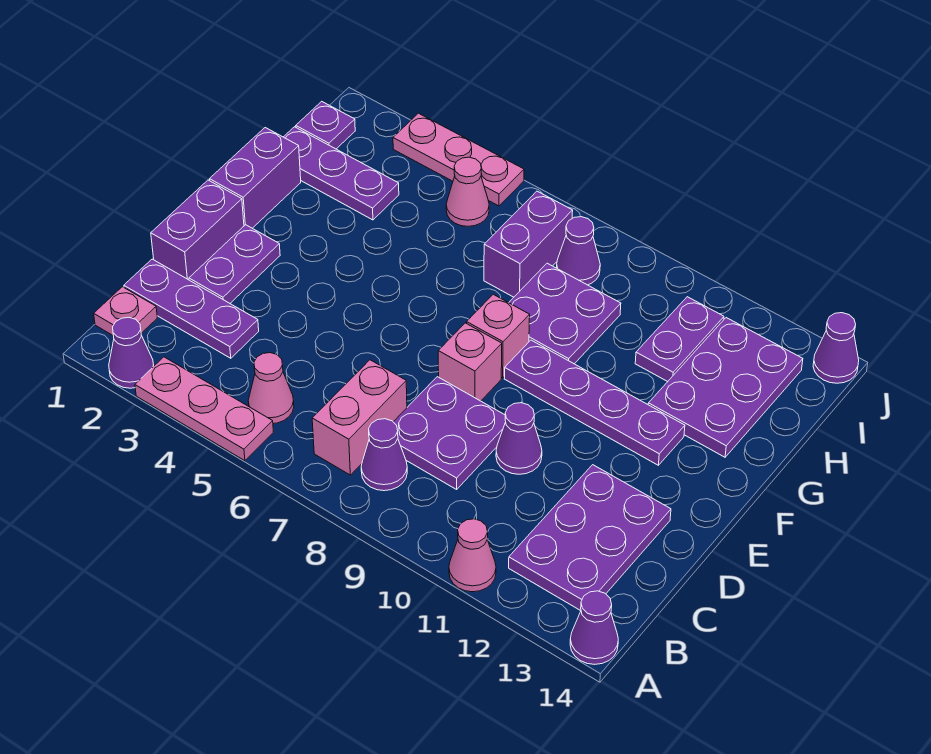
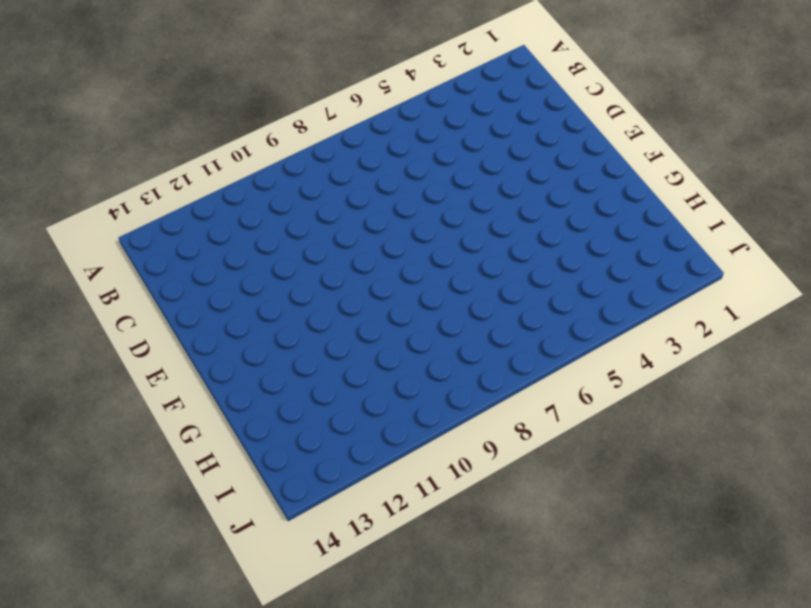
none -> purple 1x1 cone [109,318,154,388]
none -> pink 1x3 plate [135,357,273,461]
none -> pink 1x1 cone [449,519,496,592]

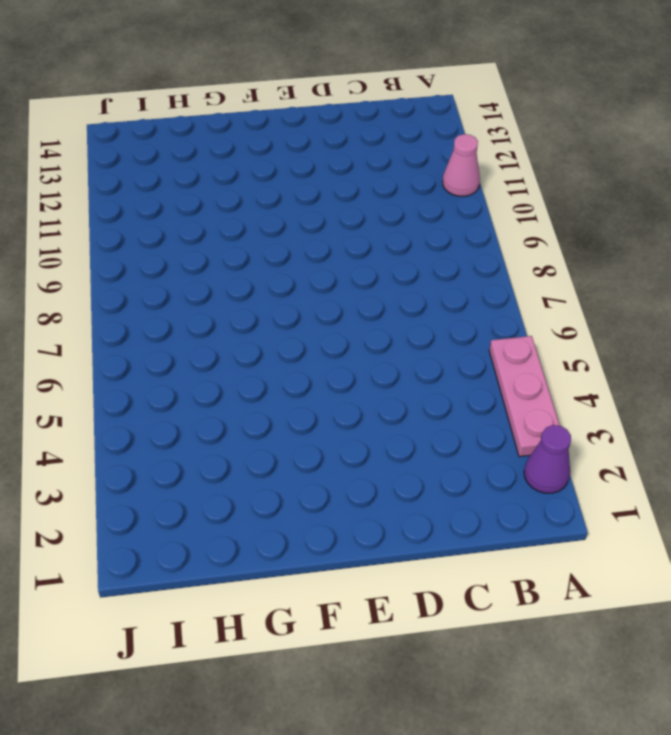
none -> purple 1x1 cone [570,591,618,664]
none -> pink 1x1 plate [94,287,157,335]
none -> pink 1x1 cone [248,353,294,424]

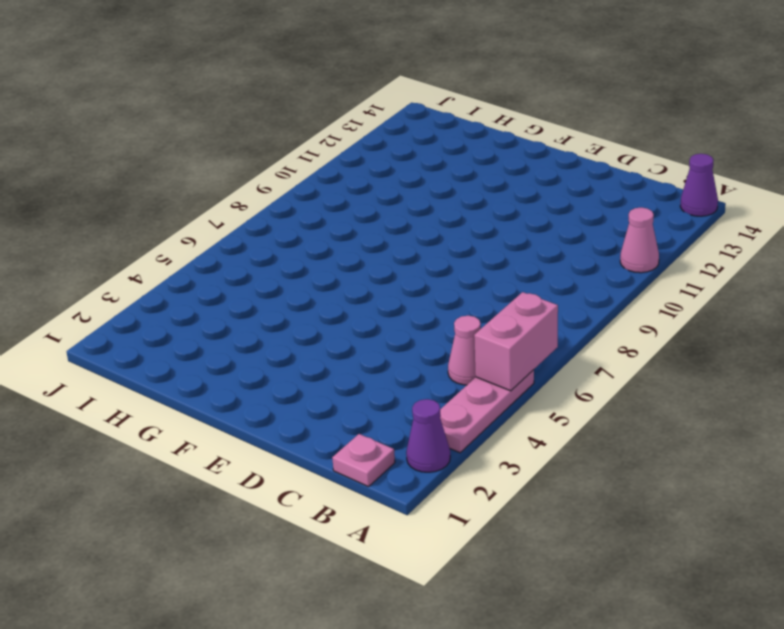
pink 1x2 brick [474,292,558,391] -> pink 1x2 brick turned to [312,360,407,475]
none -> purple 1x1 cone [361,419,407,491]
none -> purple 2x3 plate [509,465,671,611]
none -> purple 1x3 plate [124,259,259,358]

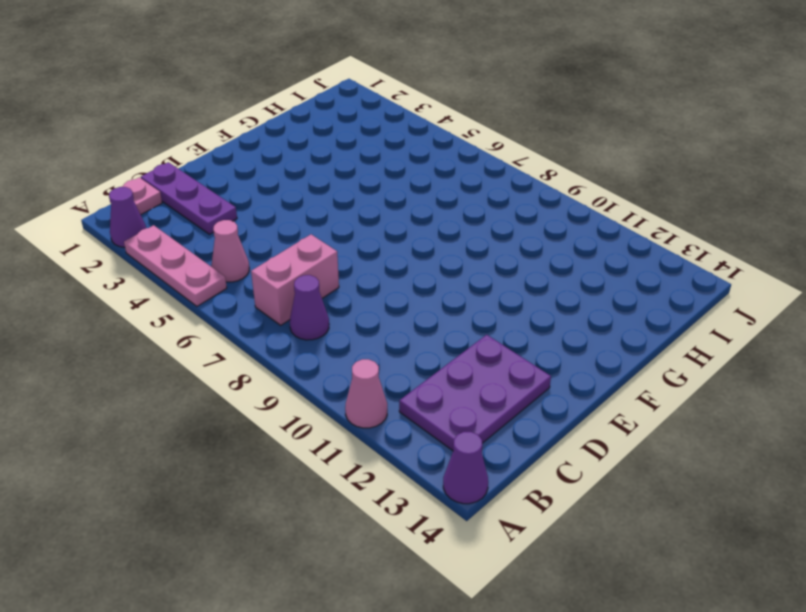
none -> purple 2x2 plate [394,377,506,489]
none -> purple 1x2 brick [151,180,244,280]
none -> purple 1x2 plate [189,225,280,303]

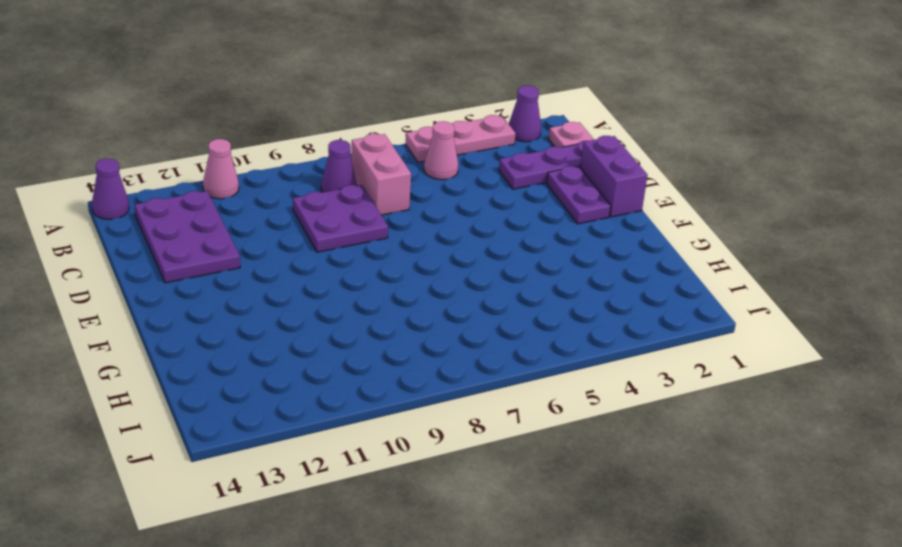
none -> purple 1x1 cone [496,403,542,474]
none -> pink 1x1 brick [438,323,502,401]
none -> purple 1x2 brick [210,128,301,228]

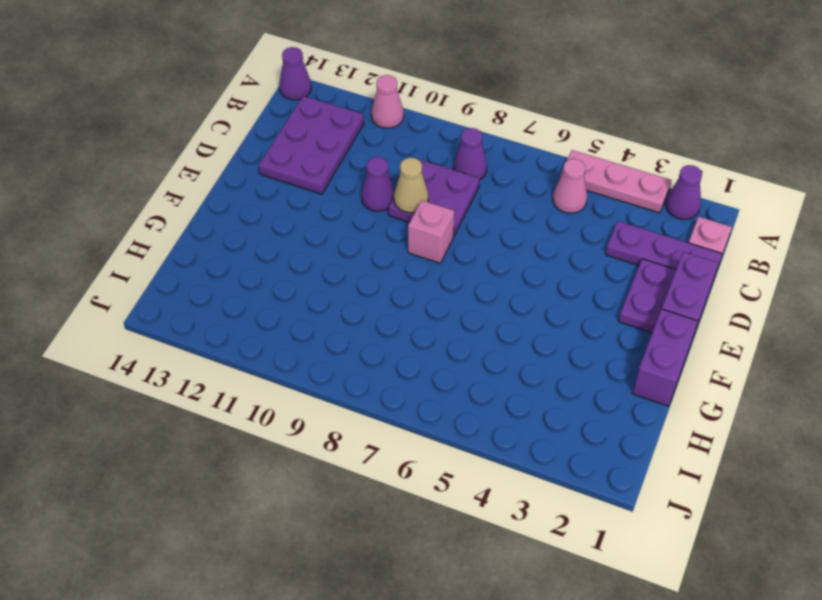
tan 1x1 cone [394,158,428,213] -> none
none -> pink 1x2 brick [312,360,407,475]
none -> pink 1x1 brick [467,294,530,378]
none -> purple 1x4 plate [504,340,685,465]

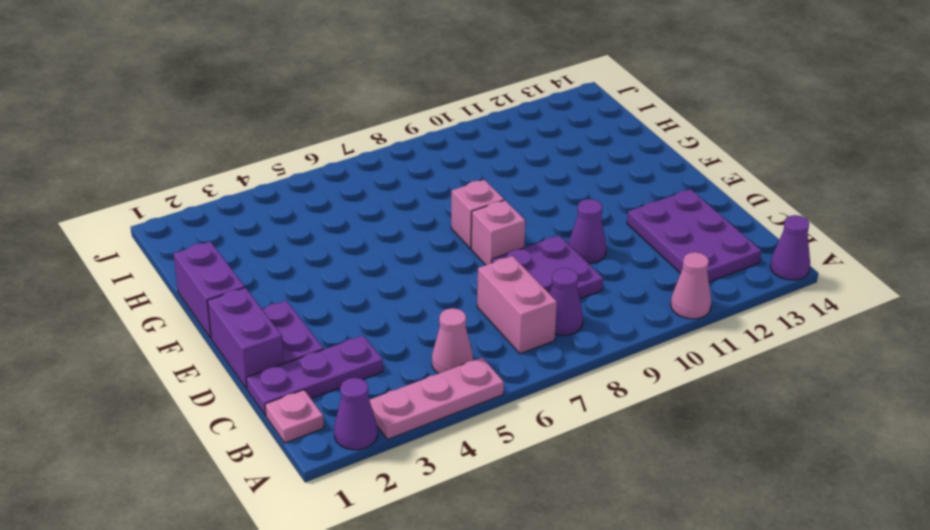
none -> purple 1x4 plate [504,340,685,465]
none -> purple 2x2 plate [509,263,621,364]
none -> purple 2x3 plate [648,318,803,457]

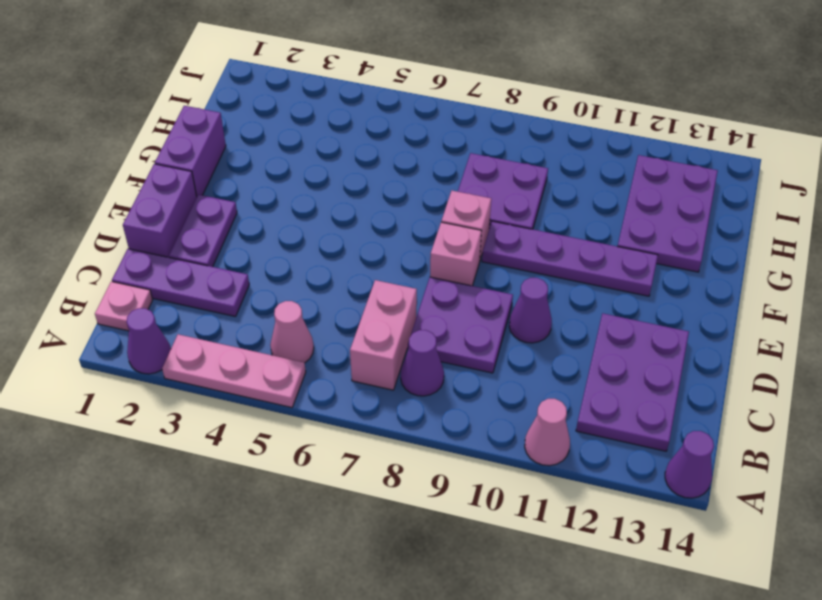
none -> purple 1x3 plate [284,127,399,220]
none -> purple 1x2 brick [484,191,573,297]
none -> purple 1x2 plate [635,297,724,382]

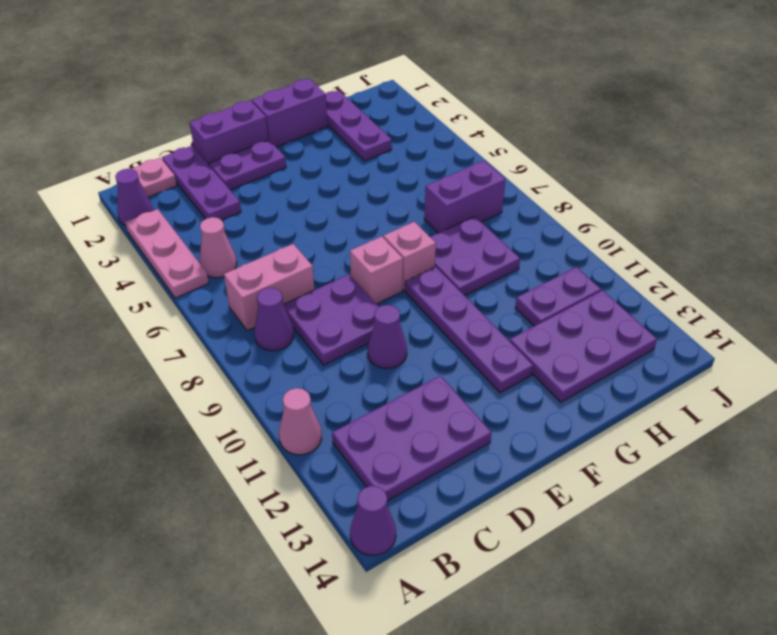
none -> purple 1x1 plate [296,101,355,149]
none -> pink 1x1 cone [446,157,489,226]
none -> purple 1x1 cone [557,217,600,285]

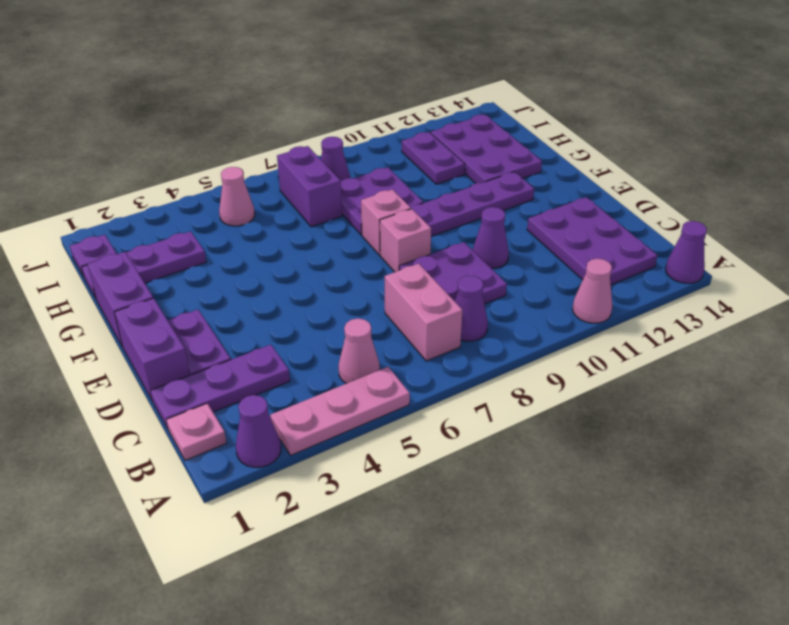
none -> pink 1x3 plate [393,113,524,206]
none -> purple 1x1 cone [813,313,859,383]

